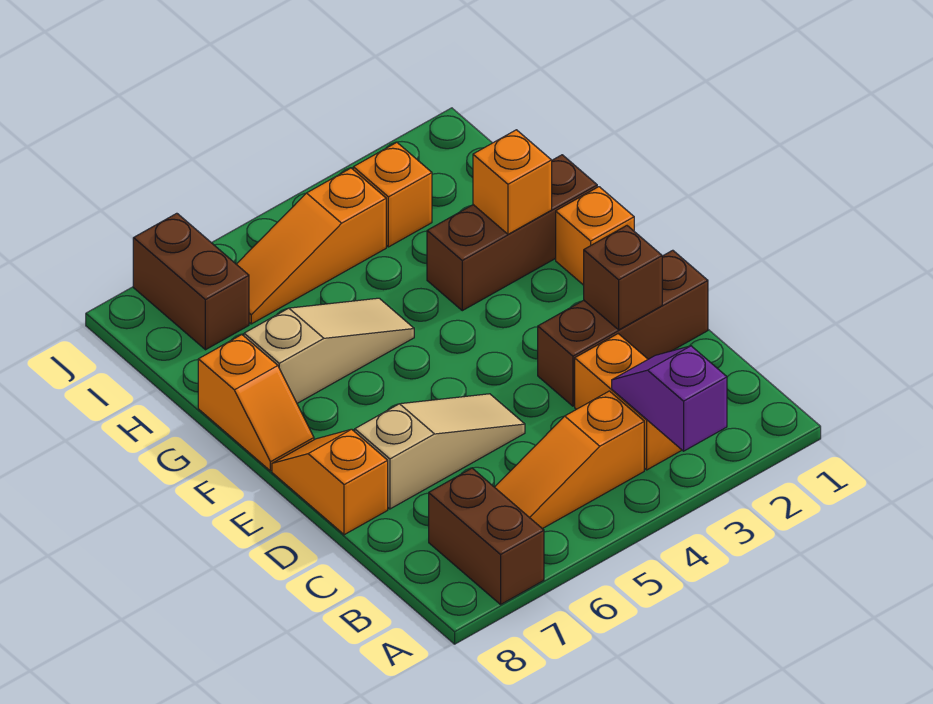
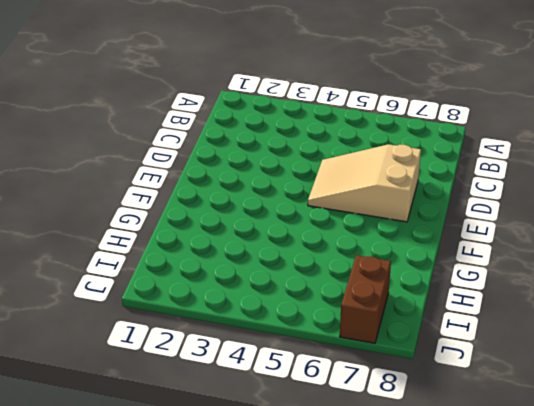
tan 2x3 slope [308,144,421,222] -> tan 1x3 slope [355,394,525,509]
none -> brown 1x2 brick [429,468,544,604]
none -> orange 1x2 brick [575,334,682,470]
none -> orange 1x3 slope [495,391,644,529]

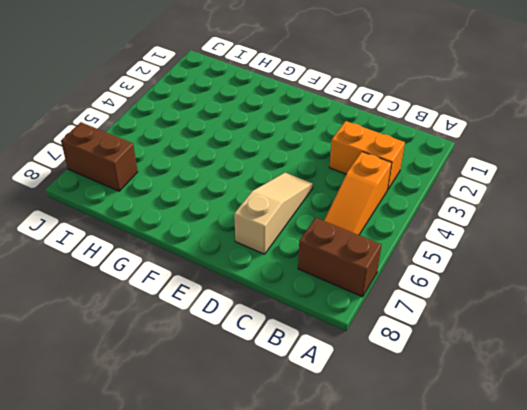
none -> brown 1x3 brick [538,250,708,406]
none -> orange 1x2 slope [272,429,388,535]
none -> orange 1x1 brick [556,187,634,285]

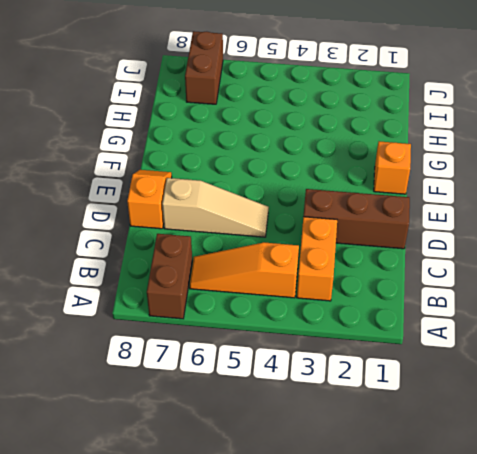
none -> orange 1x2 slope [198,335,314,471]
none -> brown 1x3 brick [427,155,597,311]
none -> tan 1x3 slope [244,298,414,403]

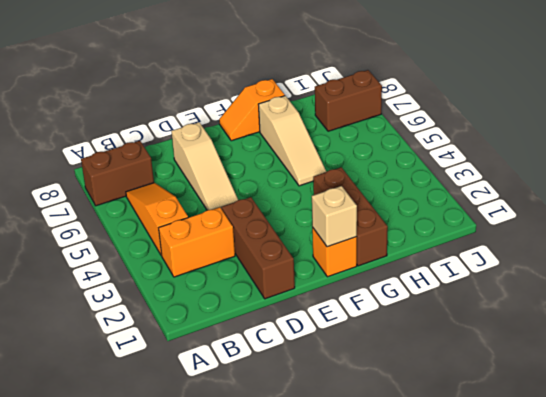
tan 1x1 brick [312,186,357,247] -> none
none -> orange 1x2 slope [272,429,388,535]
none -> orange 1x1 brick [353,142,432,247]
none -> orange 1x3 slope [236,168,386,324]

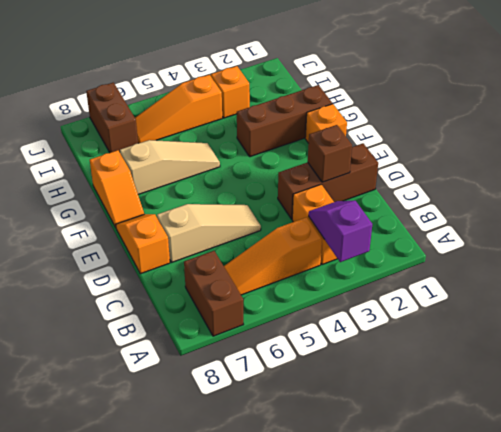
none -> orange 1x1 brick [473,130,552,234]

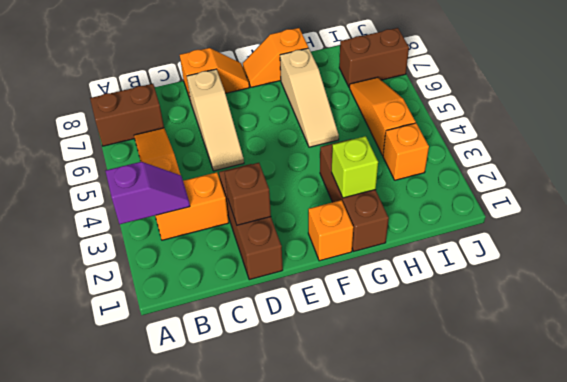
lime 1x1 brick [332,136,378,198] -> orange 1x1 brick [473,130,552,234]

